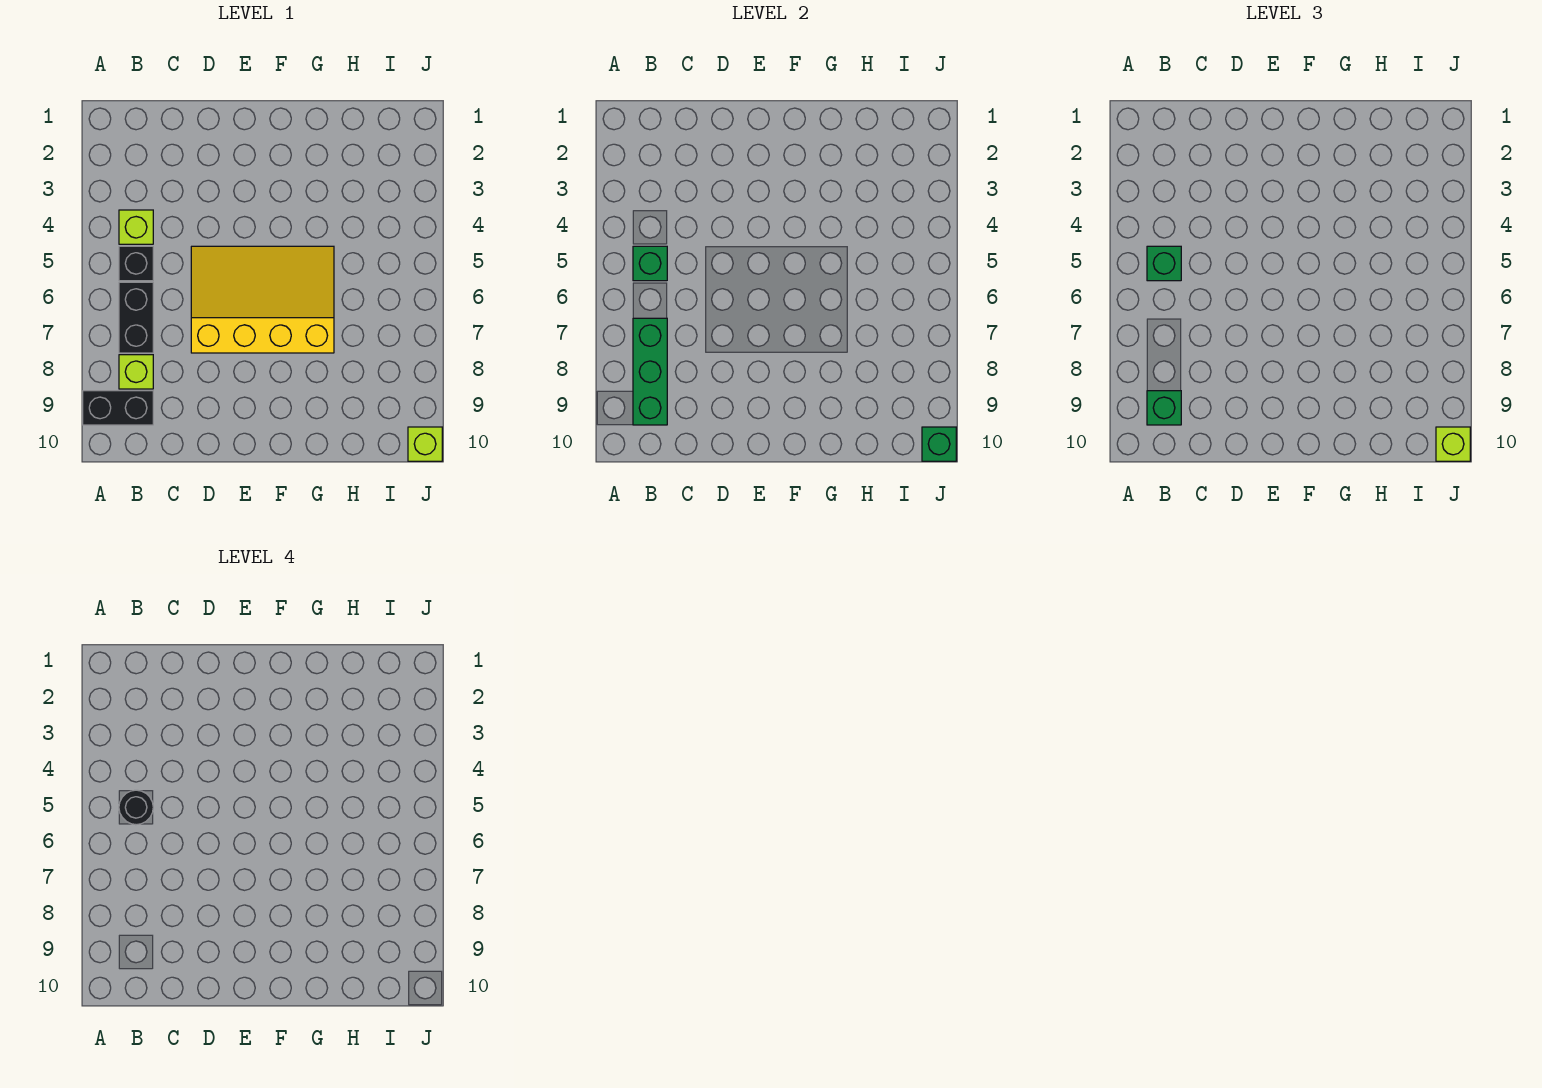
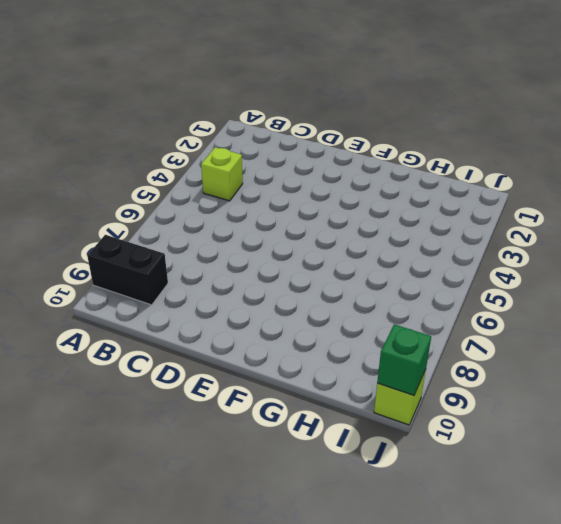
none -> black 1x1 brick [119,246,153,281]
none -> black 1x2 brick [119,282,153,353]
none -> lime 1x1 brick [119,355,153,389]

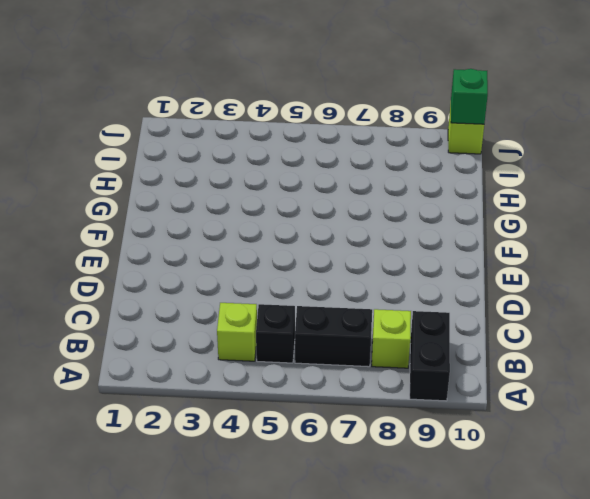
none -> yellow 3x4 slope [191,246,334,353]
none -> green 1x1 brick [633,246,667,281]
none -> green 1x3 brick [633,318,667,425]

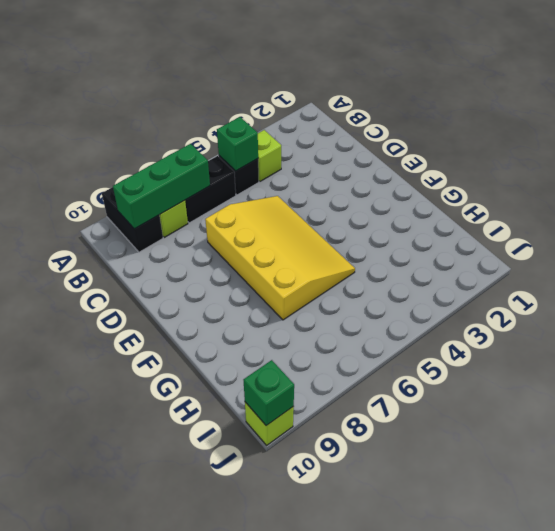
none -> green 1x1 brick [1147,246,1181,281]
none -> green 1x1 brick [1147,391,1181,425]
none -> lime 1x1 brick [1436,427,1470,461]

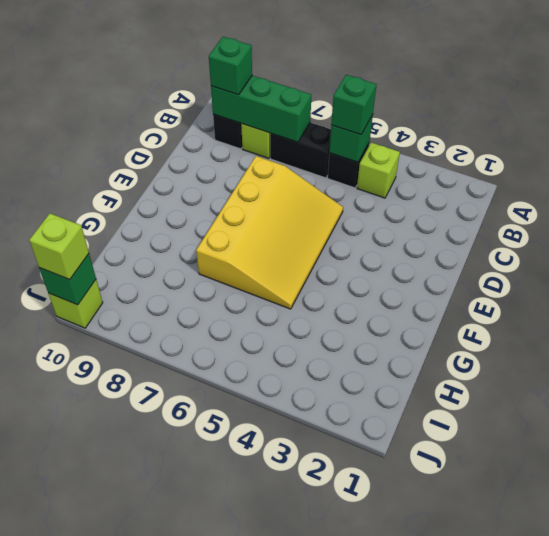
none -> black 1x1 round brick [119,790,153,825]

